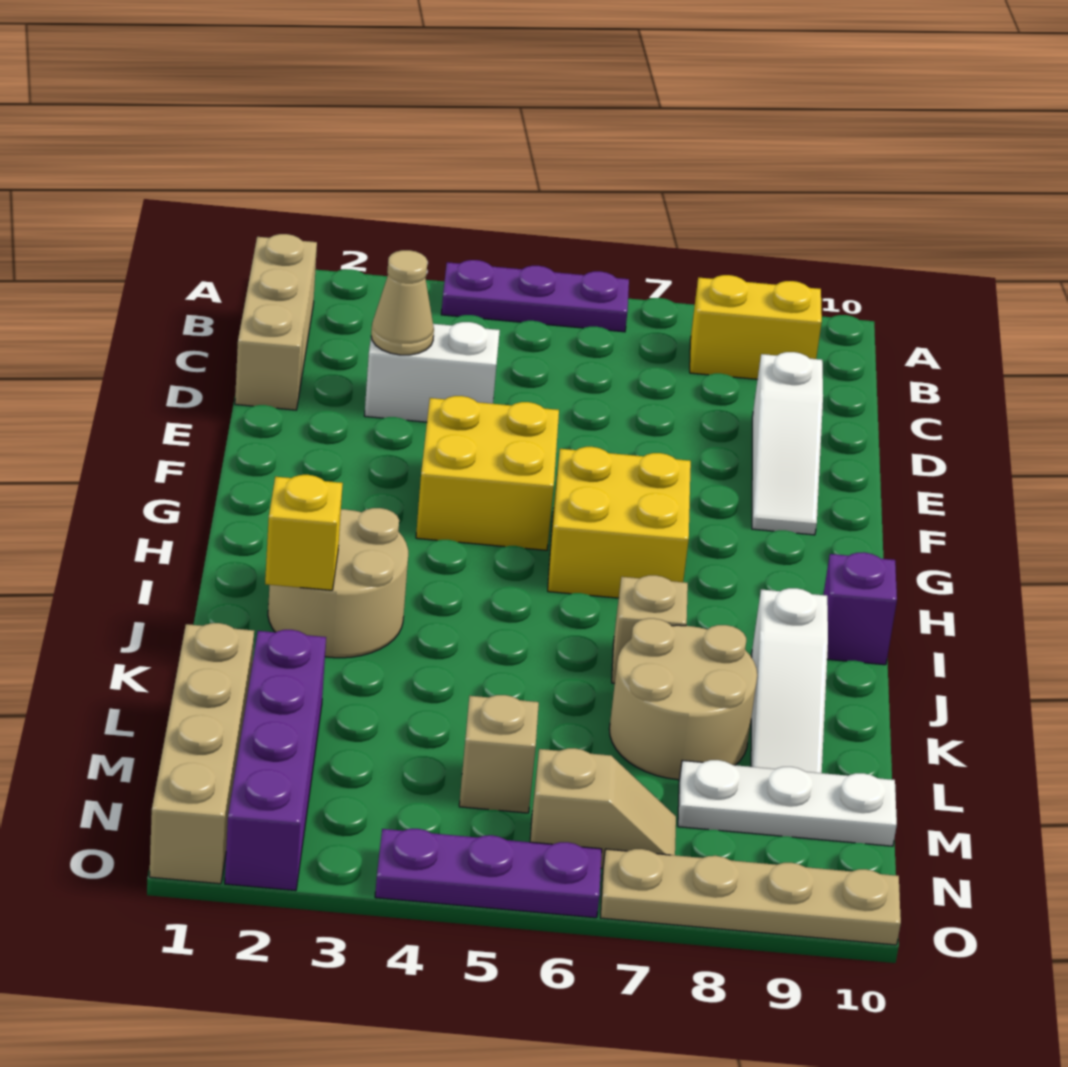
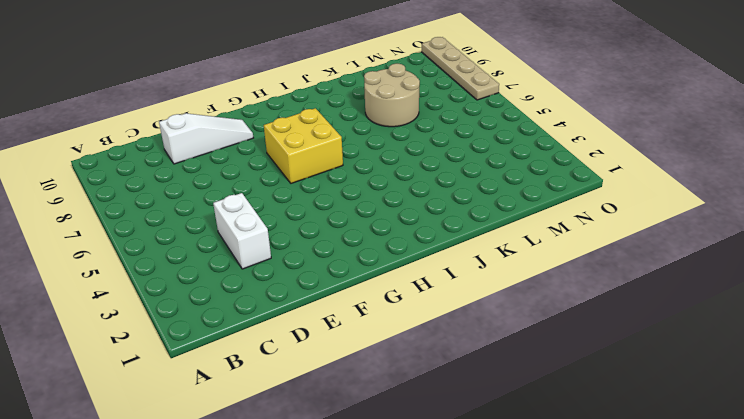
none -> purple 1x3 plate [441,260,629,332]
none -> tan 1x3 brick [235,234,317,410]
none -> yellow 1x2 brick [690,275,822,379]

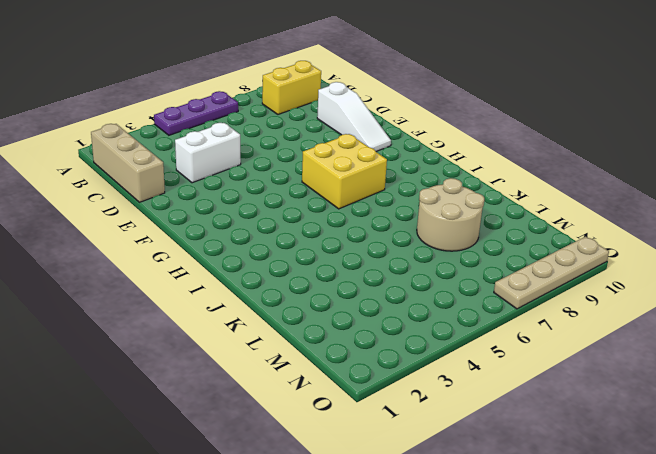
none -> yellow 2x2 brick [416,396,559,550]
none -> tan 2x2 round brick [268,508,408,658]
none -> purple 1x1 brick [823,552,897,665]

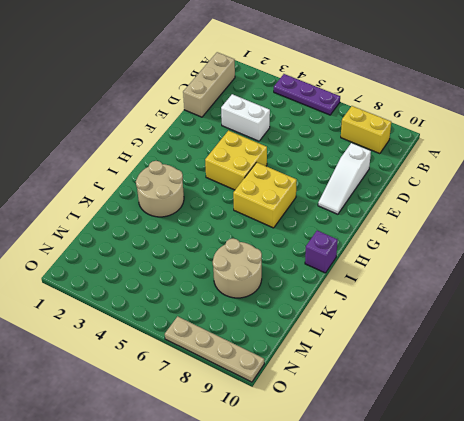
none -> tan 1x1 brick [612,575,688,683]
none -> white 1x3 slope [751,588,828,773]
none -> tan 1x4 brick [149,623,254,884]

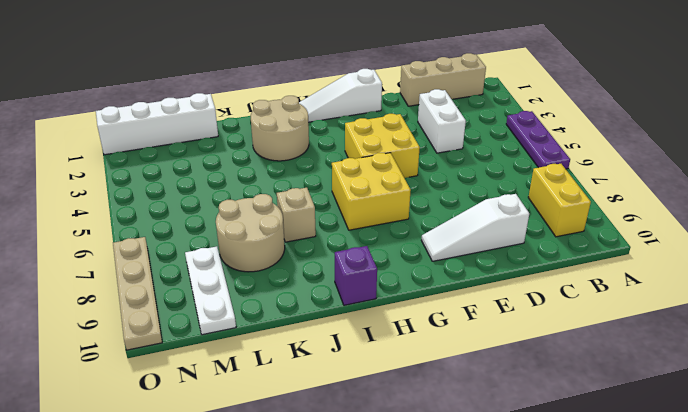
white 1x3 slope [299,69,382,122] -> white 1x3 slope moved to [751,588,828,773]
white 1x4 brick [96,93,218,155] -> tan 1x4 brick [149,623,254,884]
none -> purple 1x4 brick [225,630,326,891]
none -> tan 1x1 brick [459,695,539,813]
none -> tan 1x2 slope [530,748,676,868]

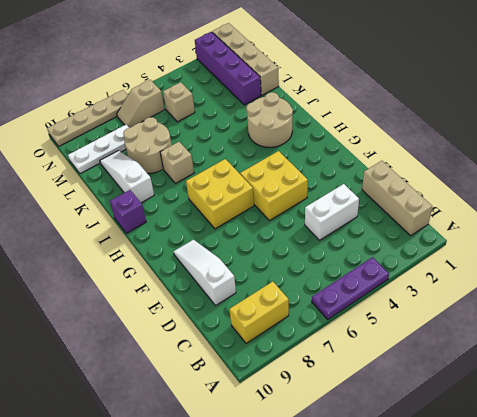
none -> purple 1x3 plate [375,829,602,918]
none -> tan 1x1 cone [371,250,434,355]
none -> yellow 1x1 brick [265,475,343,590]

